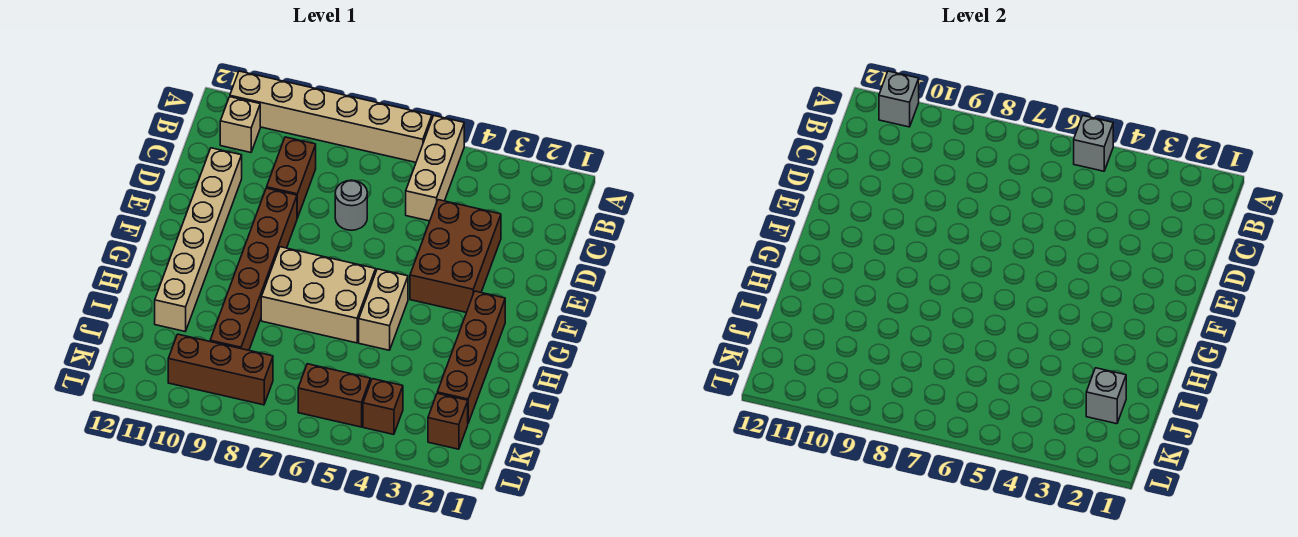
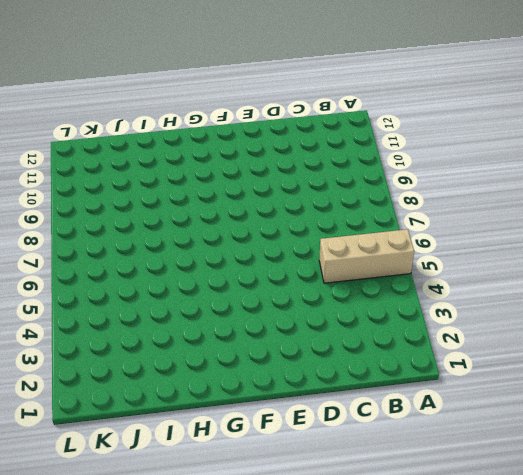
none -> tan 1x6 brick [230,71,432,162]
none -> tan 1x1 brick [220,97,260,152]
none -> brown 1x2 brick [267,137,316,218]

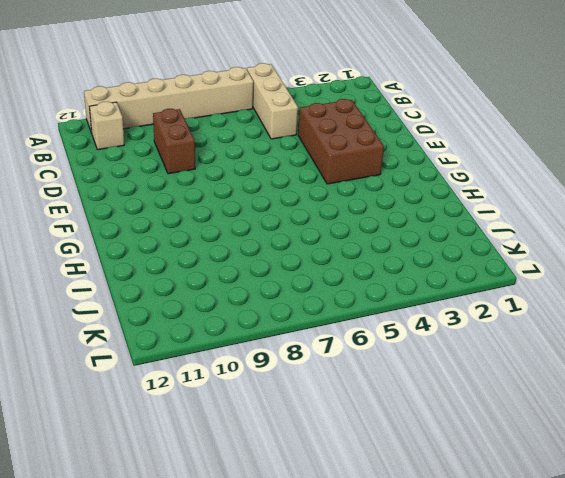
none -> grey 1x1 round brick [335,180,367,230]
none -> tan 1x6 brick [155,148,242,331]
none -> brown 1x6 brick [210,188,297,350]

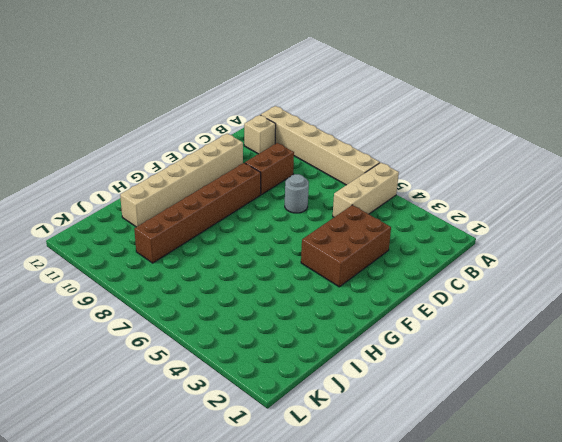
none -> brown 1x4 brick [437,291,505,423]
none -> tan 1x2 brick [359,269,408,350]
none -> tan 2x3 brick [261,247,376,343]

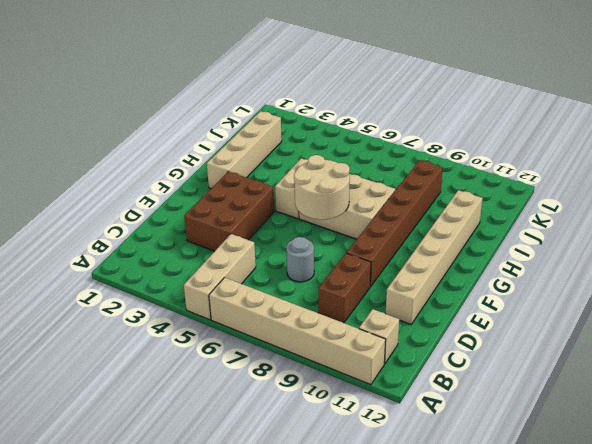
tan 2x2 round brick [294,155,350,220] -> none
tan 1x4 brick [207,111,282,188] -> brown 1x4 brick [437,291,505,423]
none -> brown 1x1 brick [428,393,468,449]
none -> brown 1x1 brick [363,379,403,434]
none -> brown 1x2 brick [298,364,370,427]

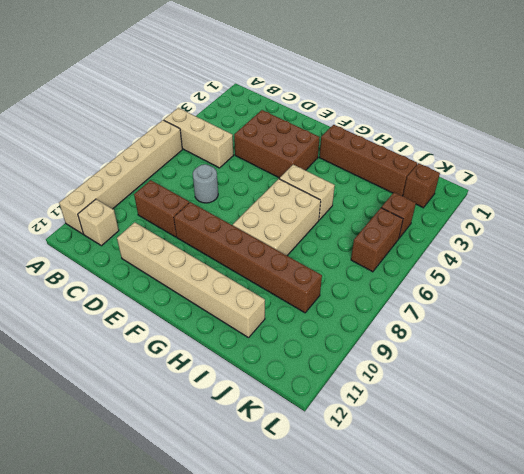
none -> brown 1x3 brick [168,334,273,405]
none -> grey 1x1 brick [1074,116,1113,171]
none -> grey 1x1 brick [879,71,919,127]

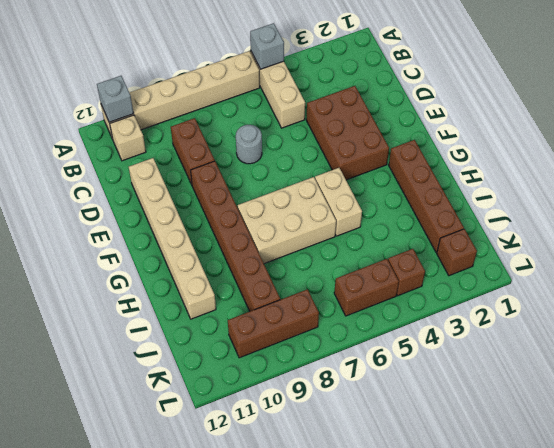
none -> grey 1x1 brick [1086,368,1126,424]

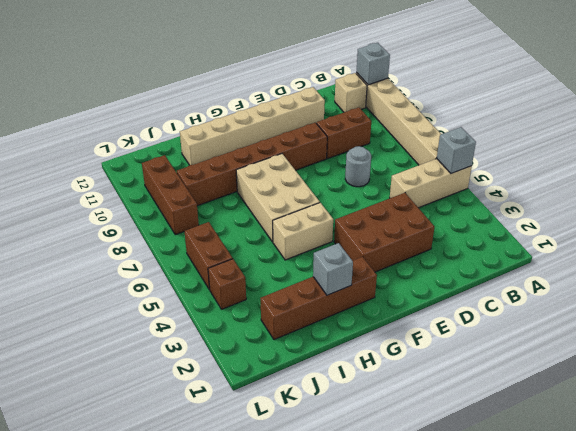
grey 1x1 brick [313,243,353,295] -> grey 1x1 brick moved to [1086,368,1126,424]
none -> brown 1x1 brick [428,393,468,449]

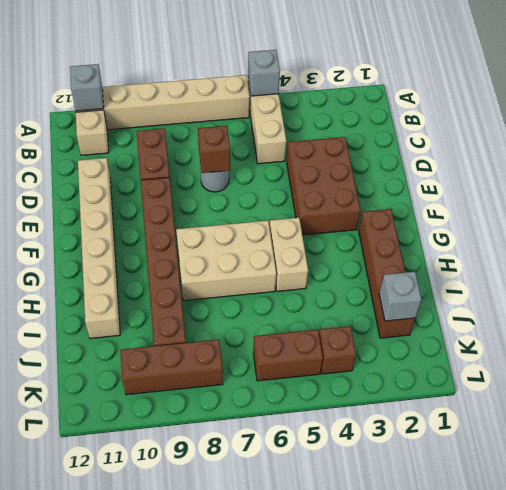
brown 1x1 brick [198,126,230,173] -> brown 1x1 brick moved to [428,393,468,449]

